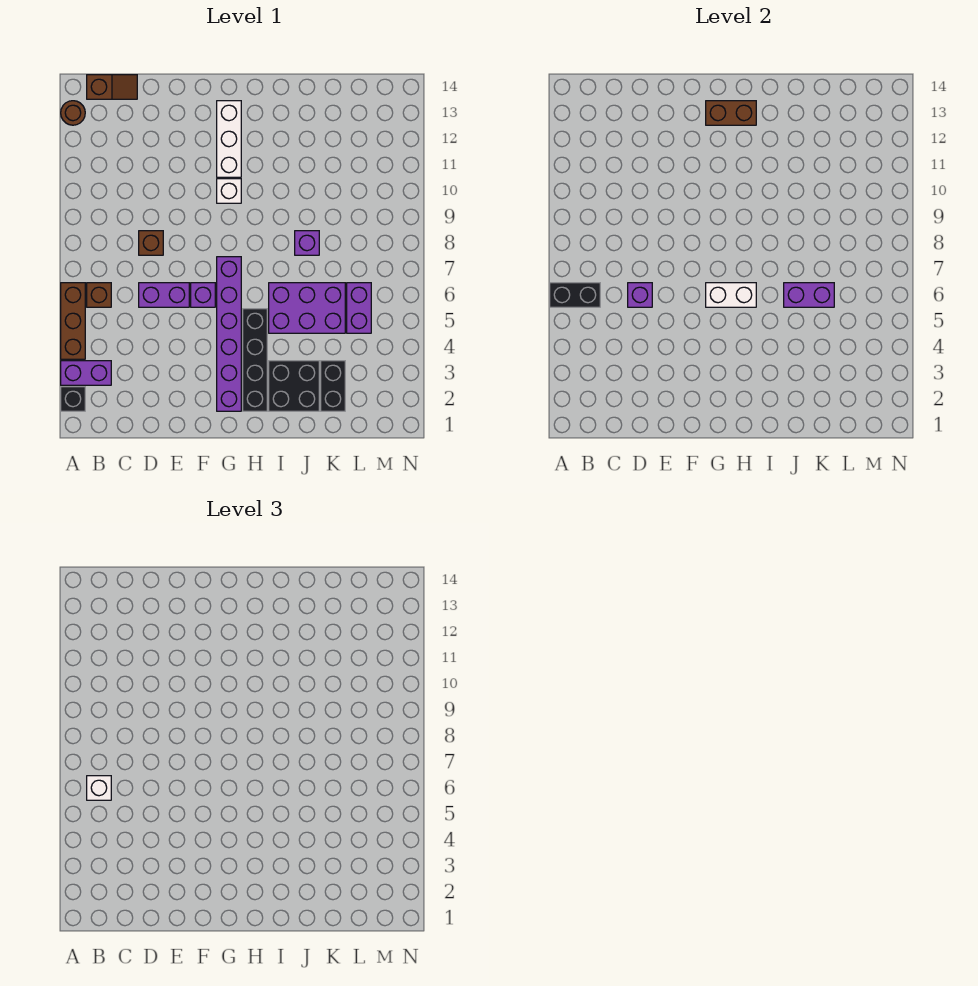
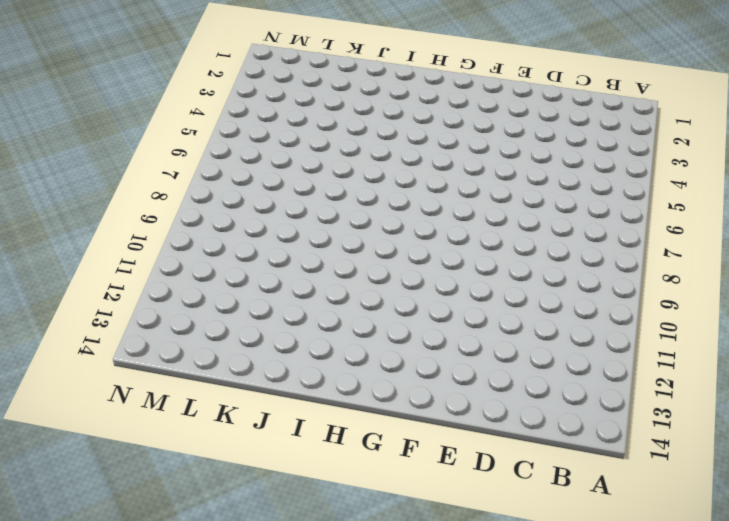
none -> black 1x1 brick [61,387,85,411]
none -> purple 1x2 brick [61,361,111,385]
none -> brown 1x3 brick [61,283,85,359]

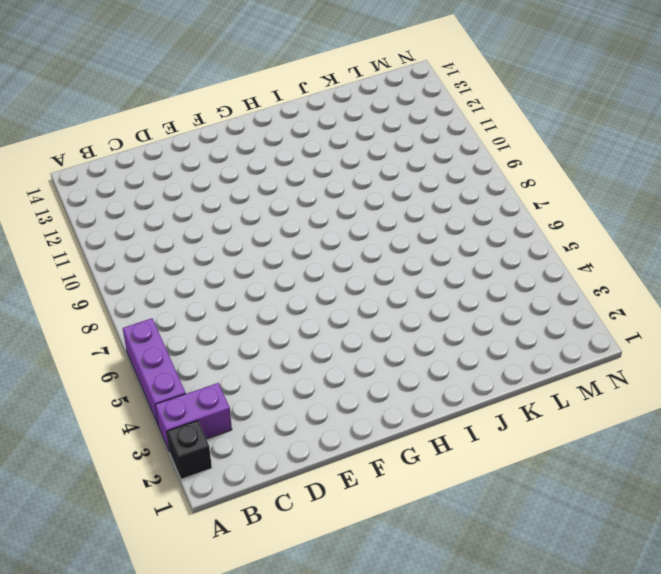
purple 1x3 brick [123,318,186,424] -> brown 1x3 brick [61,283,85,359]
none -> brown 1x1 round brick [61,101,85,125]
none -> brown 1x1 brick [87,283,111,307]
none -> brown 1x2 slope [87,75,137,99]

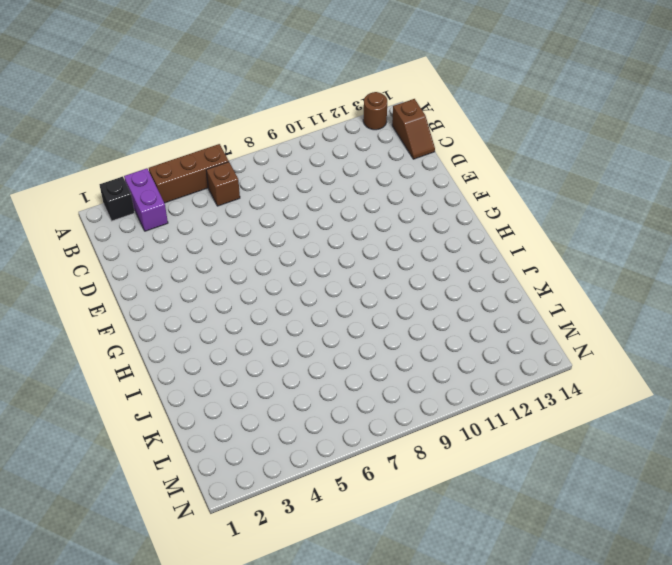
none -> purple 1x2 brick [139,283,189,307]
none -> brown 1x1 brick [139,231,163,255]
none -> purple 1x1 brick [191,283,215,307]

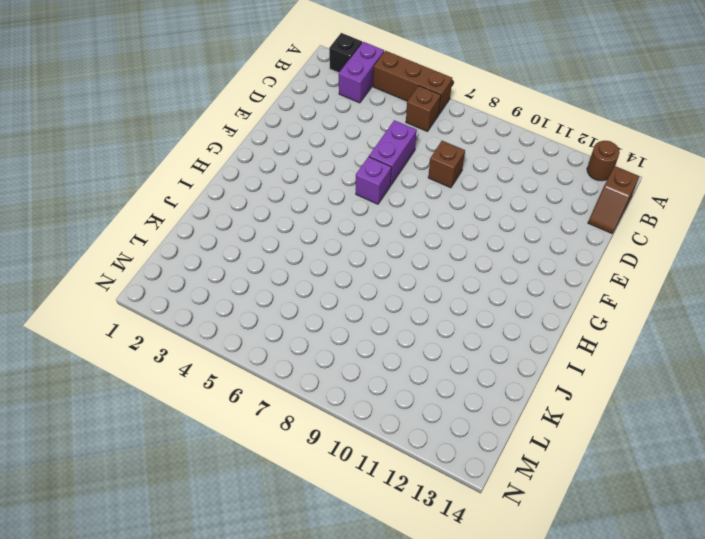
none -> purple 1x6 brick [217,257,241,411]
none -> white 1x1 brick [217,179,241,203]
none -> white 1x3 brick [217,101,241,177]

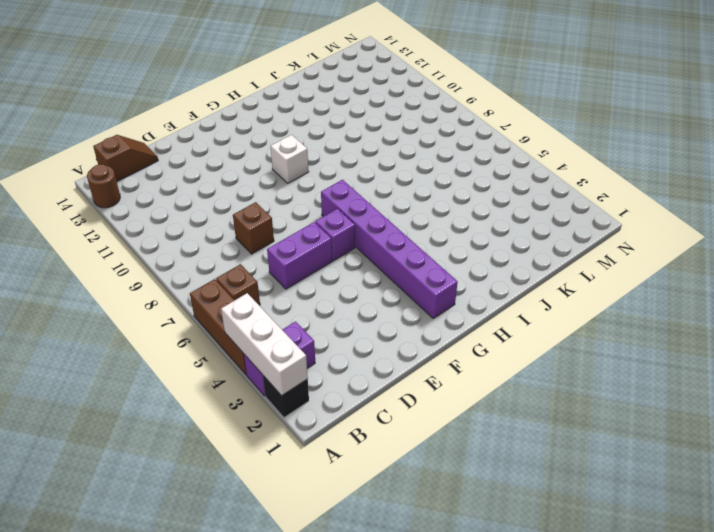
white 1x3 brick [221,293,308,396] -> white 1x3 brick moved to [217,101,241,177]
none -> black 1x4 brick [243,309,267,411]
none -> black 2x2 brick [269,361,319,411]
none -> purple 2x3 brick [269,283,345,333]

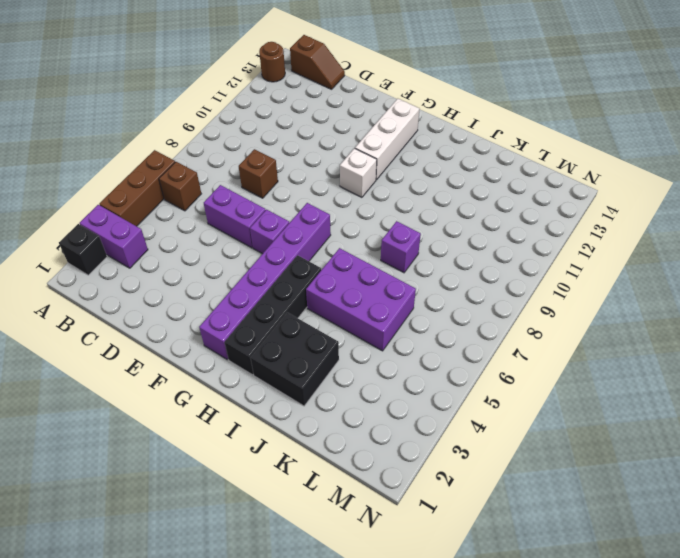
none -> black 1x2 brick [321,361,345,411]
none -> purple 1x2 brick [347,283,371,333]
none -> black 1x2 brick [550,283,600,307]

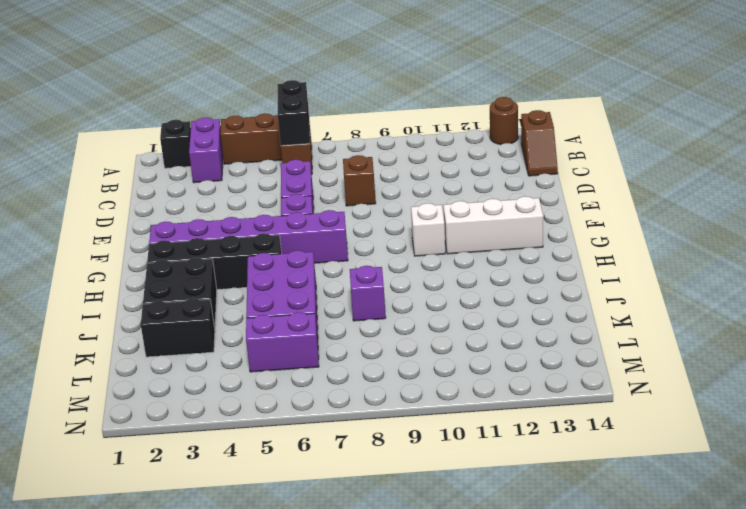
none -> purple 1x1 brick [628,283,652,307]
none -> white 1x2 brick [706,283,756,307]
none -> brown 1x2 brick [706,101,756,125]

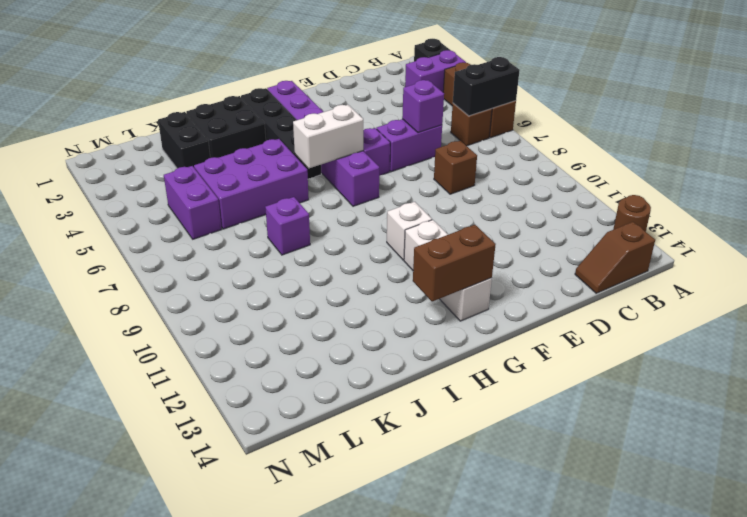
none -> purple 1x2 brick [784,283,834,307]
none -> white 1x1 brick [87,776,111,800]

